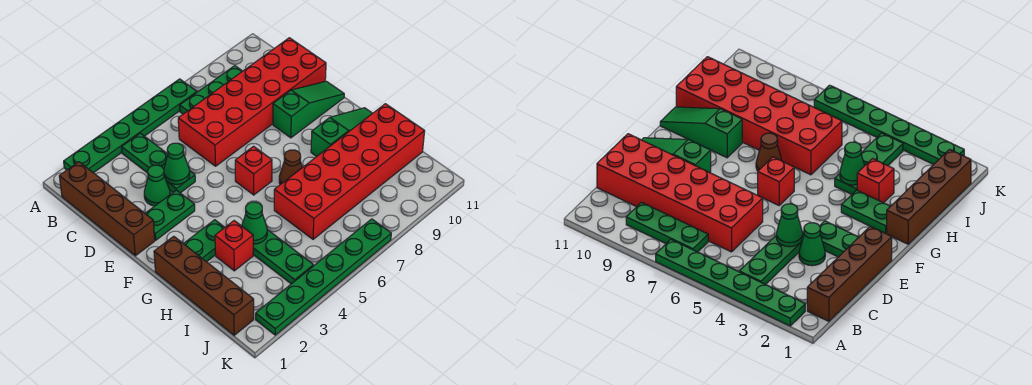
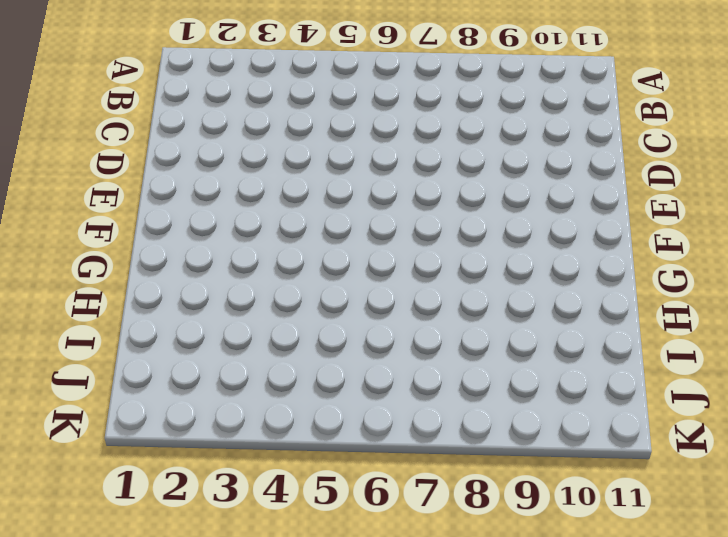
none -> green 1x6 plate [64,79,197,173]
none -> brown 1x4 brick [59,162,155,256]
none -> green 1x3 plate [122,133,195,193]

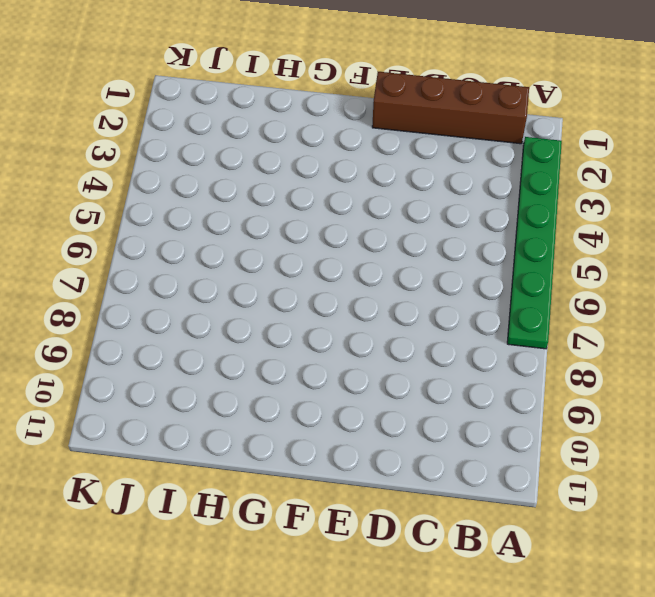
none -> green 1x3 plate [122,133,195,193]
none -> green 1x3 plate [180,66,242,114]
none -> red 2x6 brick [178,38,326,166]

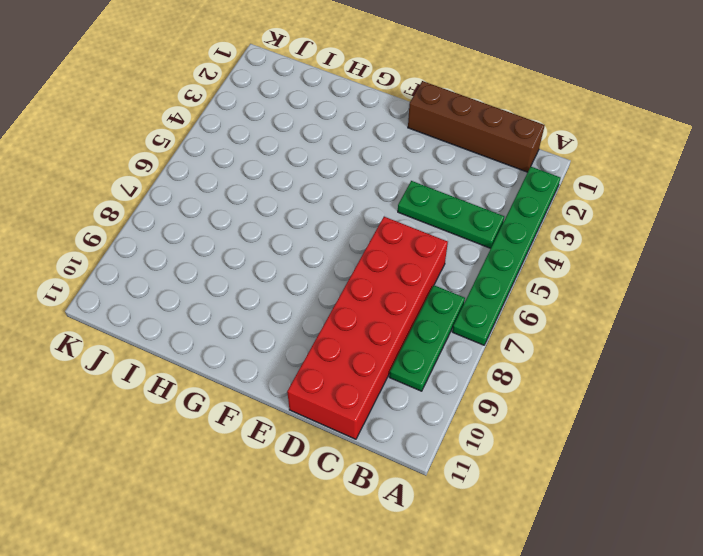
none -> green 1x1 cone [144,165,170,206]
none -> green 1x2 plate [145,190,195,240]
none -> green 1x3 slope [273,81,344,138]

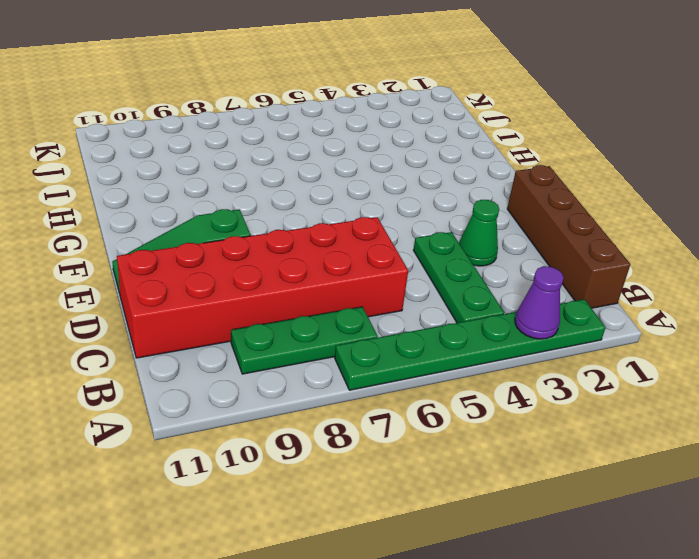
purple 1x1 cone [515,266,564,339] -> none
none -> green 1x2 plate [145,190,195,240]
none -> red 1x1 brick [235,146,272,195]
none -> brown 1x4 brick [154,236,254,335]

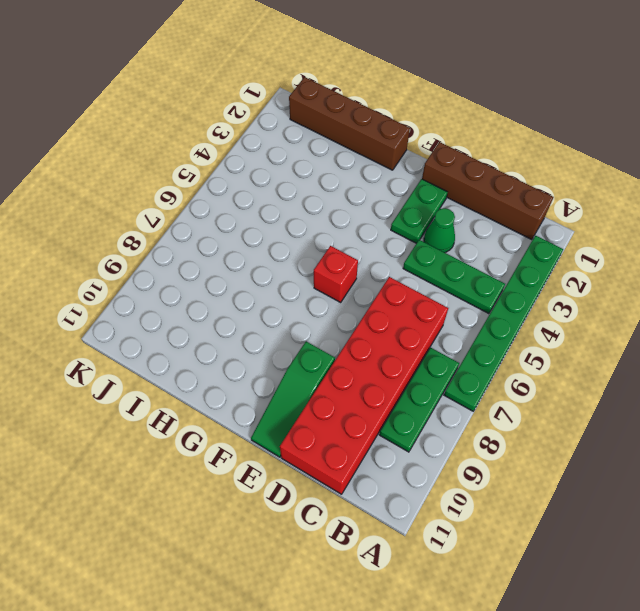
none -> green 1x2 plate [184,220,225,262]
none -> brown 1x1 cone [279,150,302,185]
none -> green 1x3 slope [311,108,372,157]

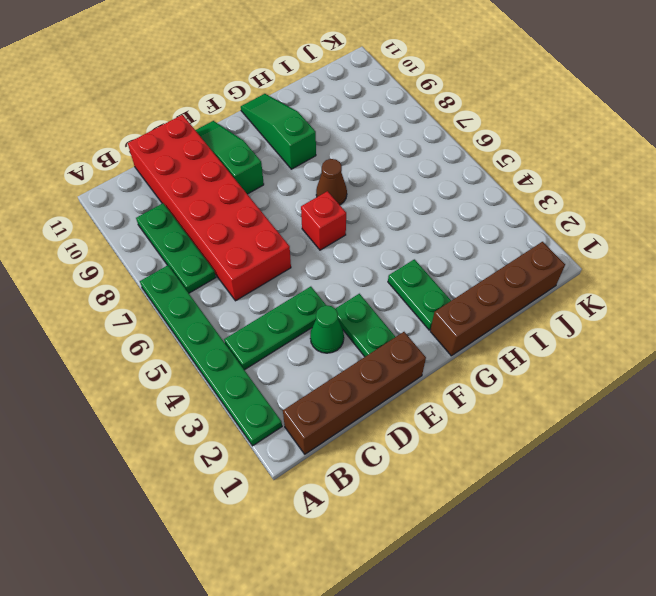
none -> red 1x1 brick [215,221,253,271]
none -> green 1x3 plate [253,230,313,284]
none -> red 2x6 brick [274,104,425,239]

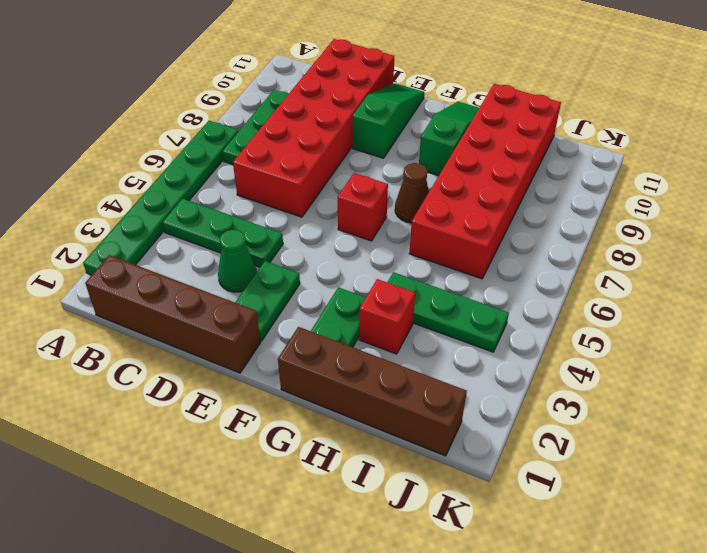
none -> green 1x6 plate [256,219,391,335]
none -> green 1x1 cone [164,143,190,184]
none -> green 1x1 cone [242,202,267,244]

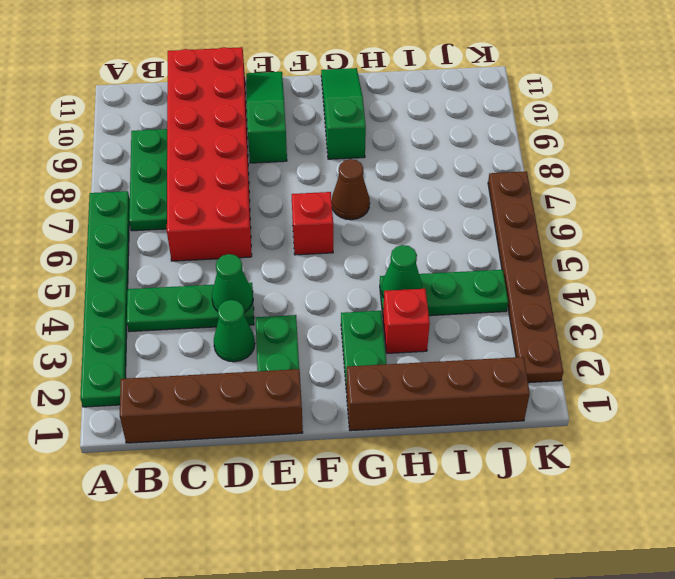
brown 1x6 plate [488,171,563,383] -> green 1x6 plate [256,219,391,335]
none -> red 2x6 brick [274,104,425,239]

